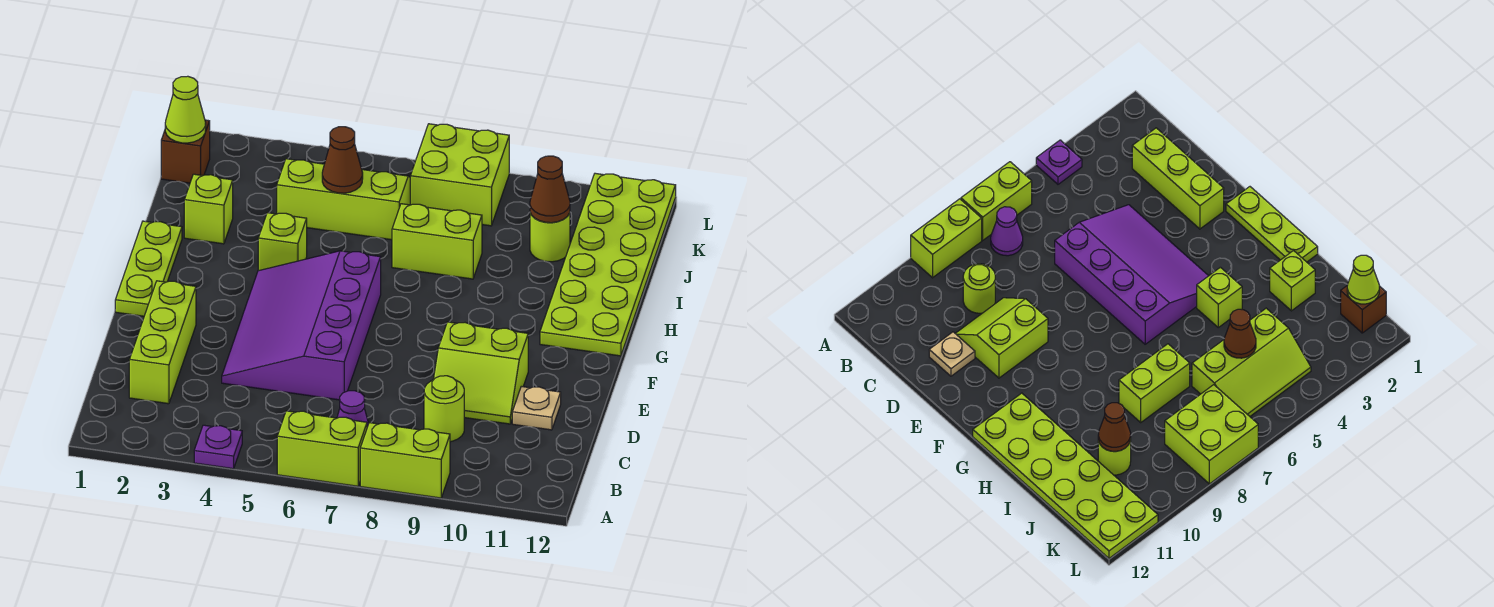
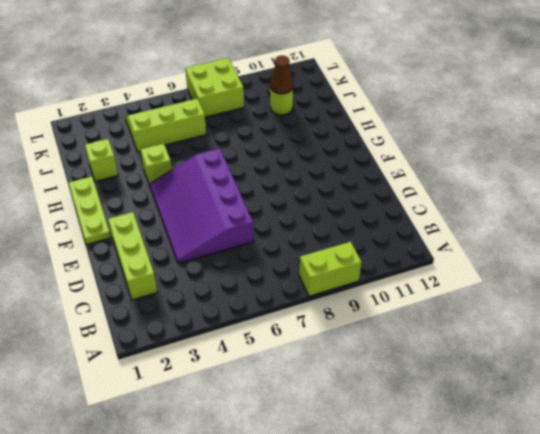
none -> purple 1x1 plate [194,425,242,469]
none -> lime 1x2 brick [277,411,367,486]
none -> purple 1x1 cone [337,391,369,427]

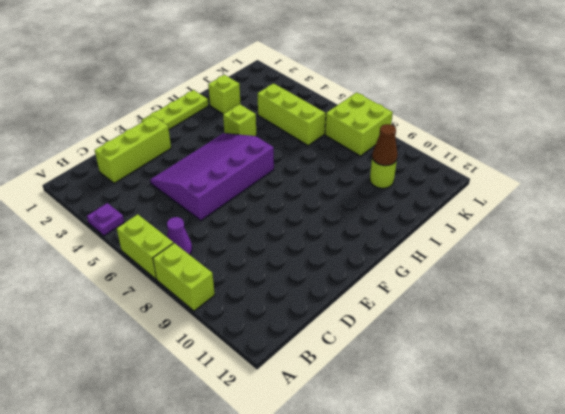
none -> lime 1x1 round brick [424,376,464,442]
none -> lime 2x2 slope [433,322,528,424]
none -> tan 1x1 plate [512,386,561,430]

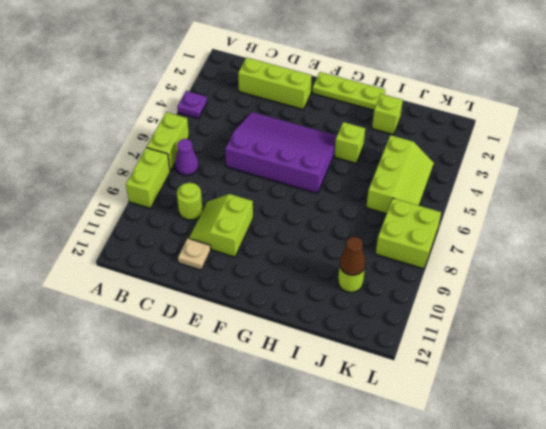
none -> lime 2x6 plate [540,173,676,356]
none -> lime 1x2 brick [392,204,482,279]
none -> brown 1x1 brick [161,120,210,183]

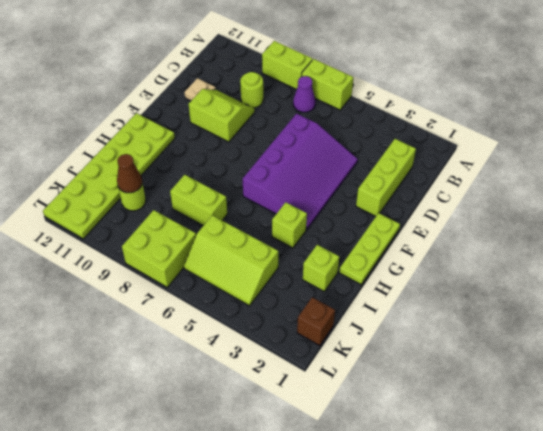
none -> purple 1x1 plate [194,425,242,469]
none -> brown 1x1 cone [322,127,363,193]
none -> lime 1x1 cone [165,76,206,143]

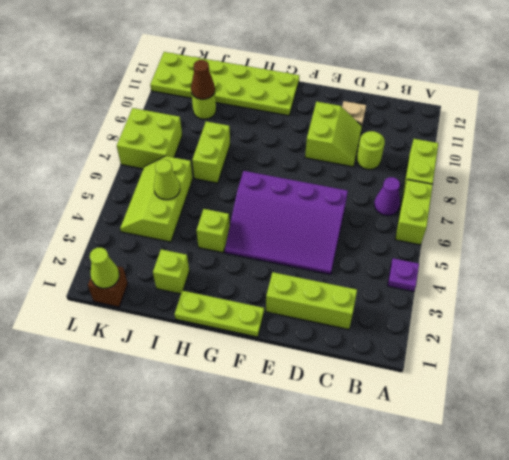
lime 1x1 cone [154,159,180,200] -> brown 1x1 cone [322,127,363,193]

